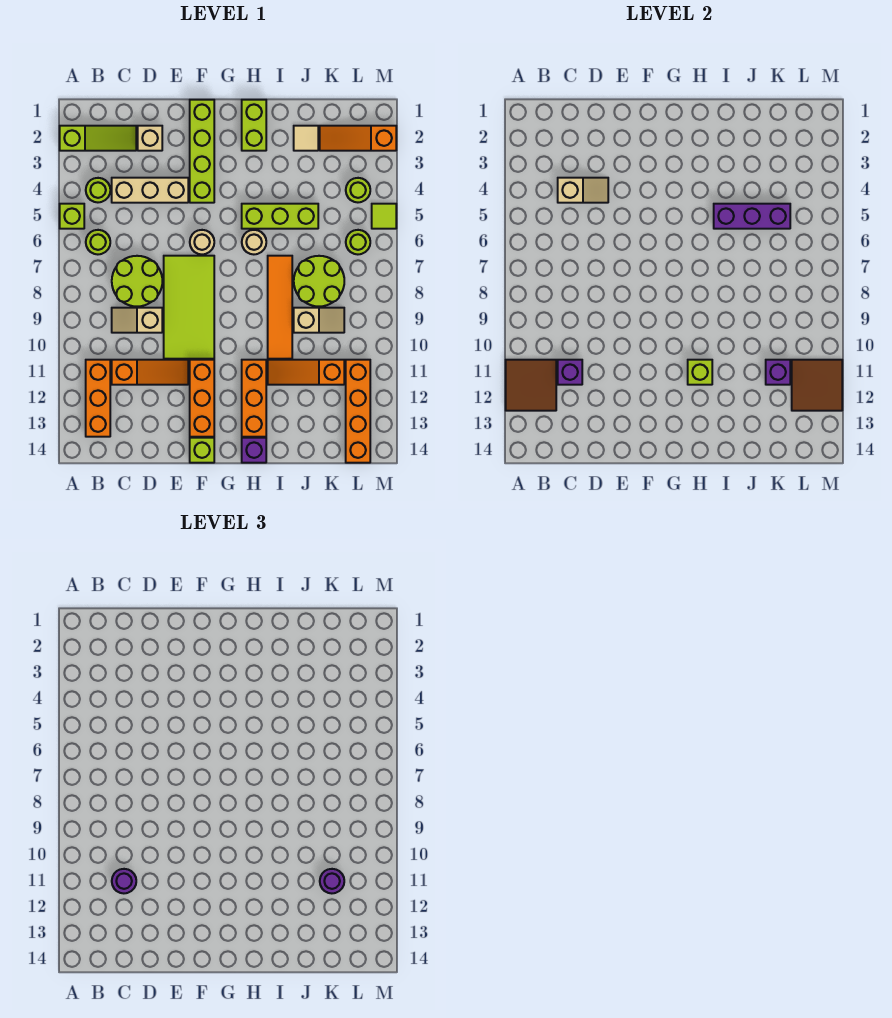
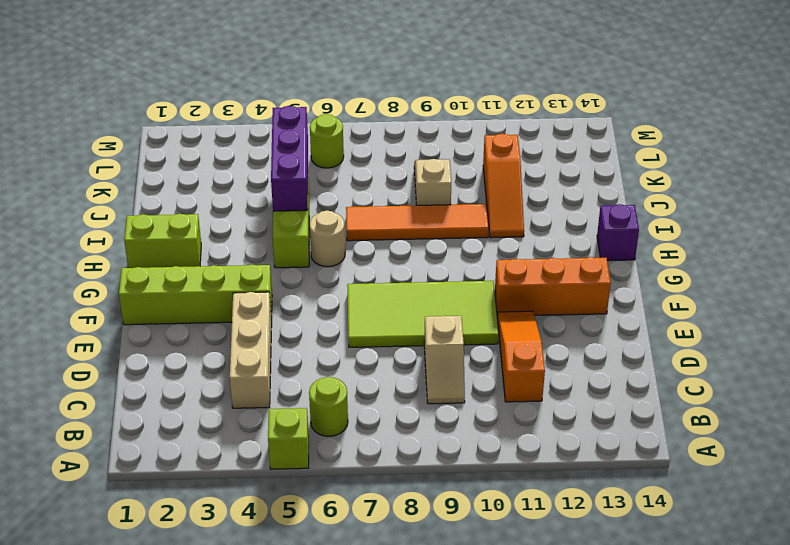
none -> lime 1x3 slope [60,126,136,151]
none -> lime 1x1 round brick [86,178,110,202]
none -> orange 1x3 brick [86,360,110,437]
none -> lime 2x2 round brick [112,256,162,307]

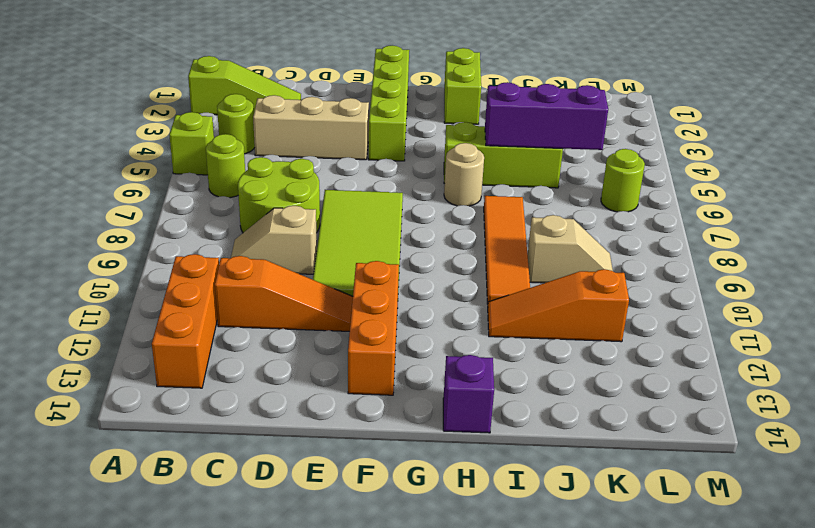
none -> tan 1x1 brick [138,126,162,151]
none -> tan 1x1 round brick [190,230,214,254]
none -> lime 1x1 brick [190,438,214,463]
none -> orange 1x3 brick [242,360,266,437]

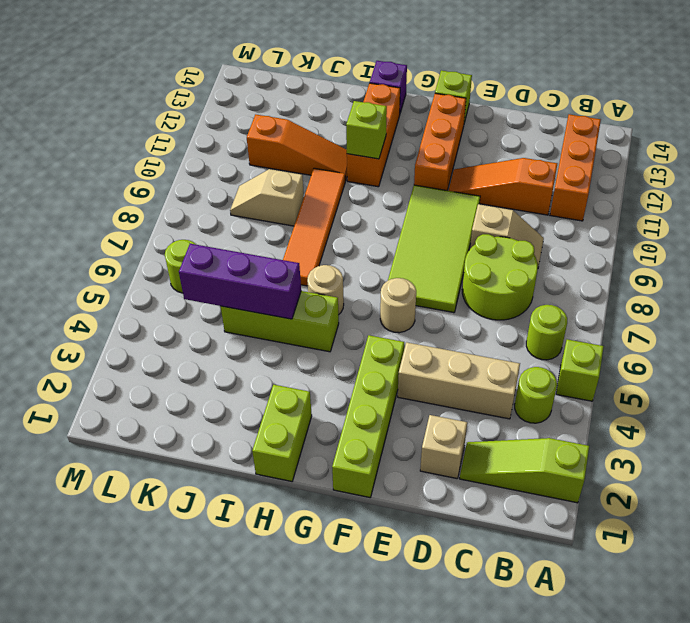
none -> tan 1x1 tile [294,126,318,151]
none -> lime 2x2 round brick [294,256,344,307]
none -> orange 1x3 slope [320,126,396,151]
none -> lime 1x1 round brick [346,178,370,202]

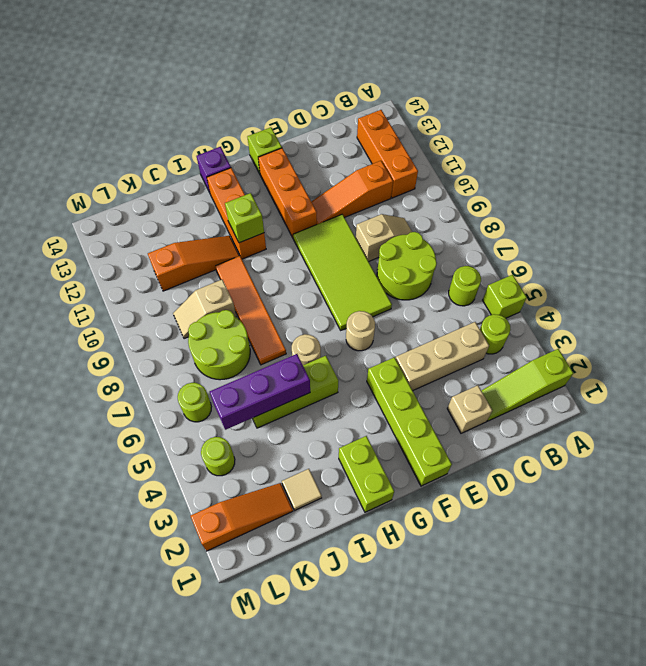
none -> orange 1x4 brick [346,360,370,463]
none -> lime 1x1 tile [372,204,396,229]
none -> brown 2x2 tile [506,360,556,411]
none -> tan 1x2 slope [558,178,608,203]

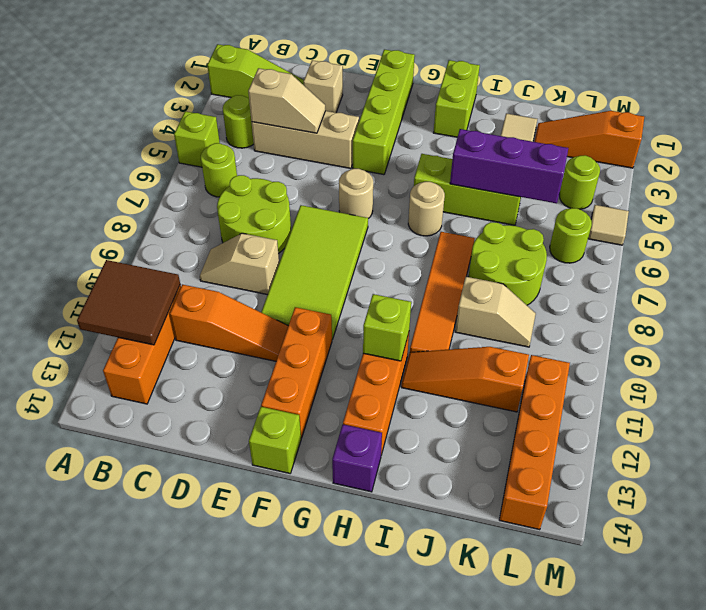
tan 1x1 tile [588,205,629,245] -> lime 1x1 tile [372,204,396,229]
none -> purple 1x1 brick [558,360,582,385]
none -> purple 1x1 brick [766,360,790,385]
none -> brown 2x2 tile [792,360,842,411]
none -> purple 1x1 round brick [112,869,136,893]

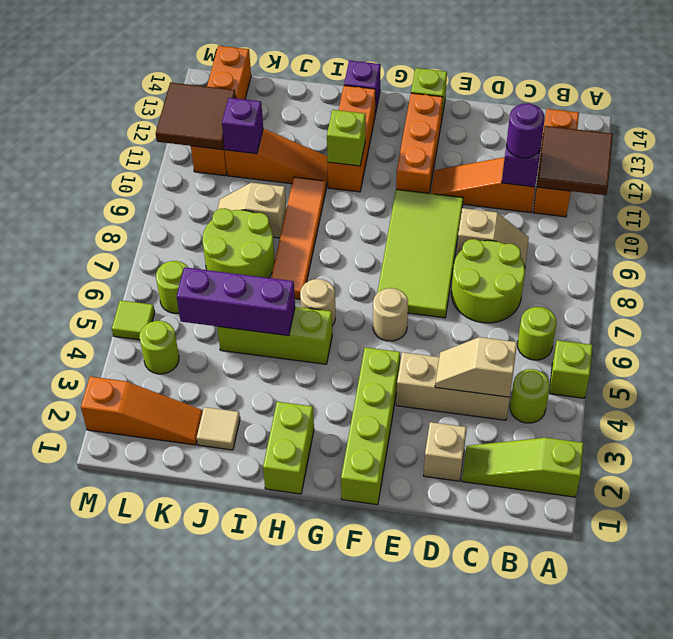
none -> purple 1x1 round brick [320,869,344,893]

